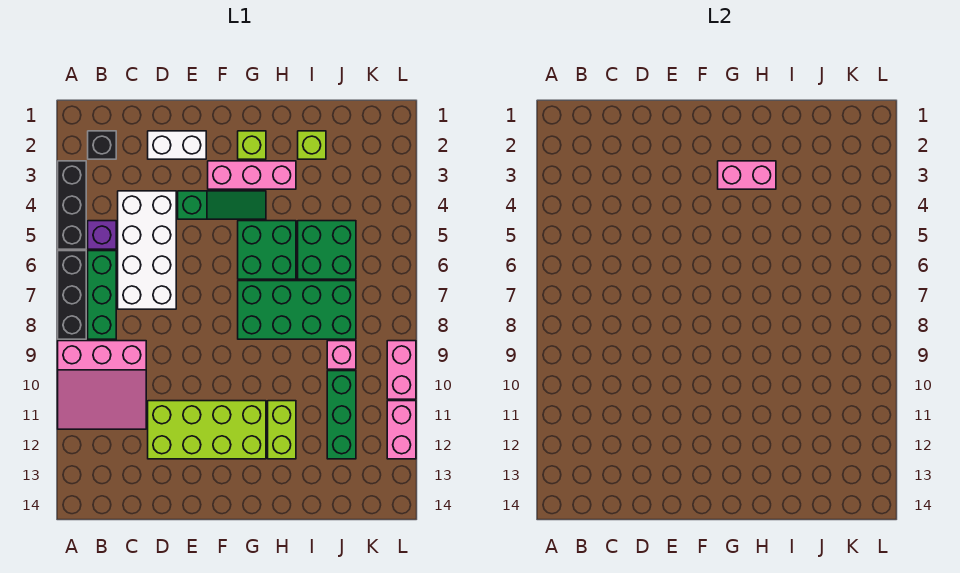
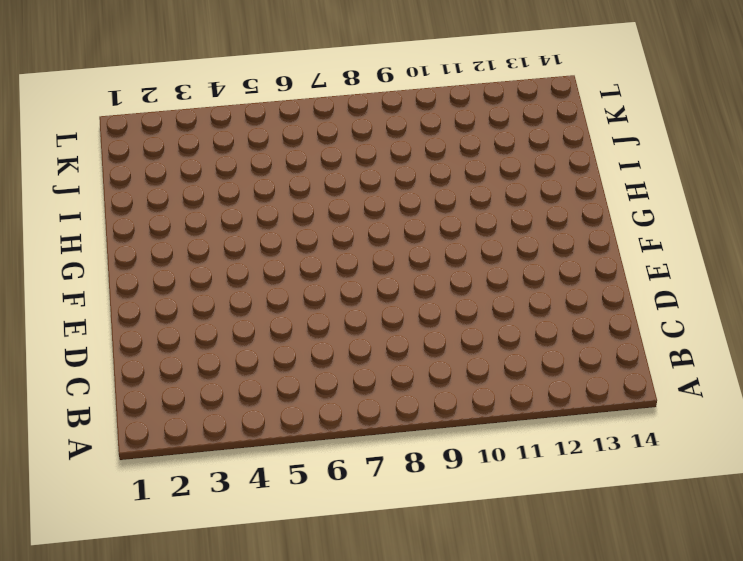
none -> black 1x3 brick [58,161,86,249]
none -> black 1x3 brick [58,251,86,339]
none -> pink 3x3 slope [58,341,146,429]

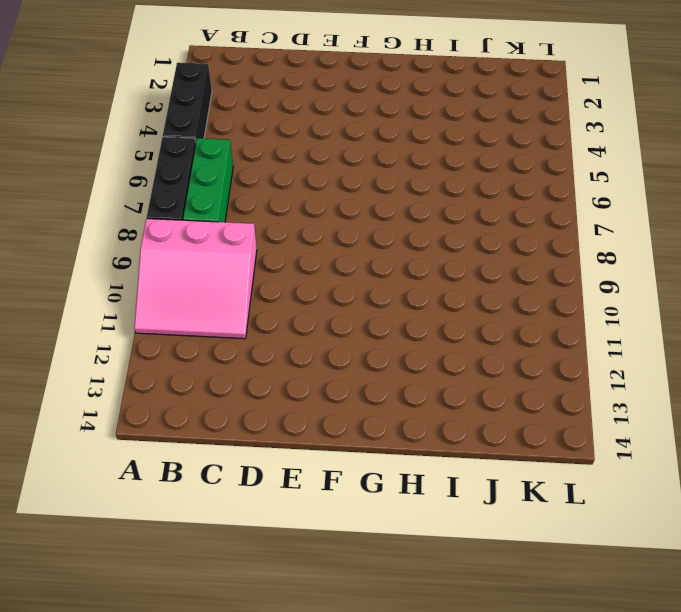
none -> black 1x1 brick [88,131,116,159]
none -> purple 1x1 brick [88,221,116,249]
none -> white 2x4 brick [118,191,176,309]

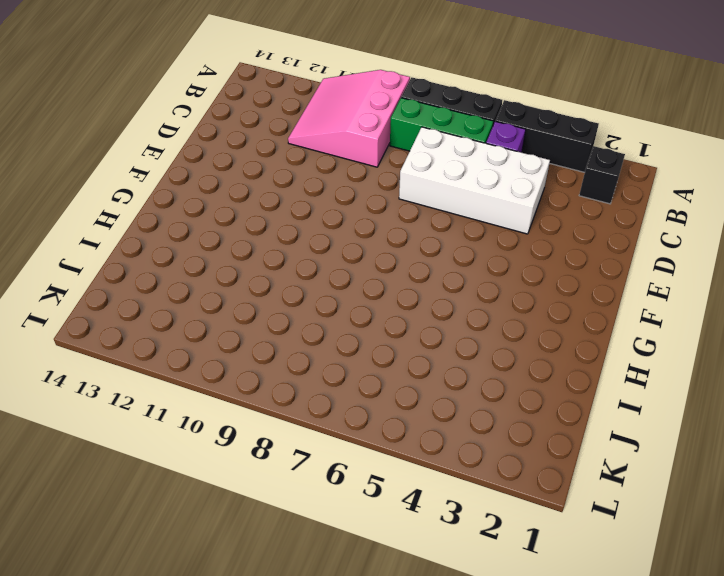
none -> white 1x2 brick [148,131,206,159]
none -> lime 2x4 brick [148,401,266,459]
none -> green 1x3 slope [178,191,266,219]

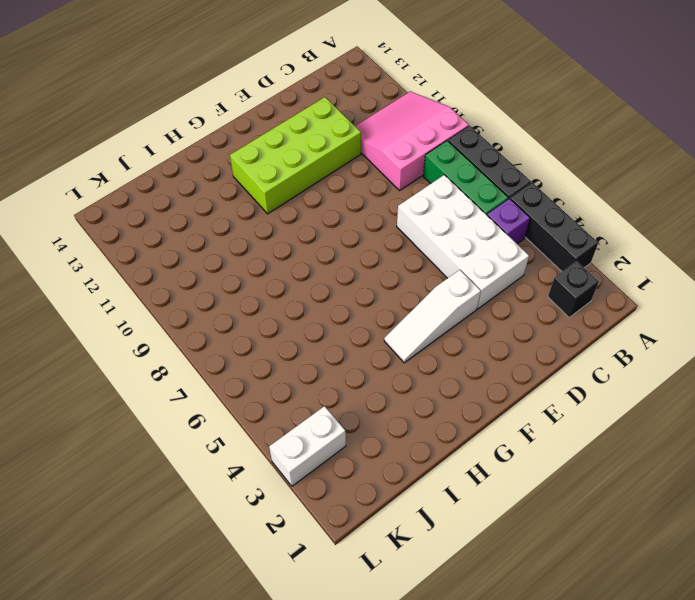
white 1x3 slope [384,270,481,363] -> green 1x3 slope [178,191,266,219]
white 1x2 brick [269,406,346,486] -> white 1x2 brick moved to [148,131,206,159]
none -> pink 1x3 brick [208,161,296,189]
none -> lime 1x1 brick [238,131,266,159]
none -> green 2x2 brick [238,221,296,279]

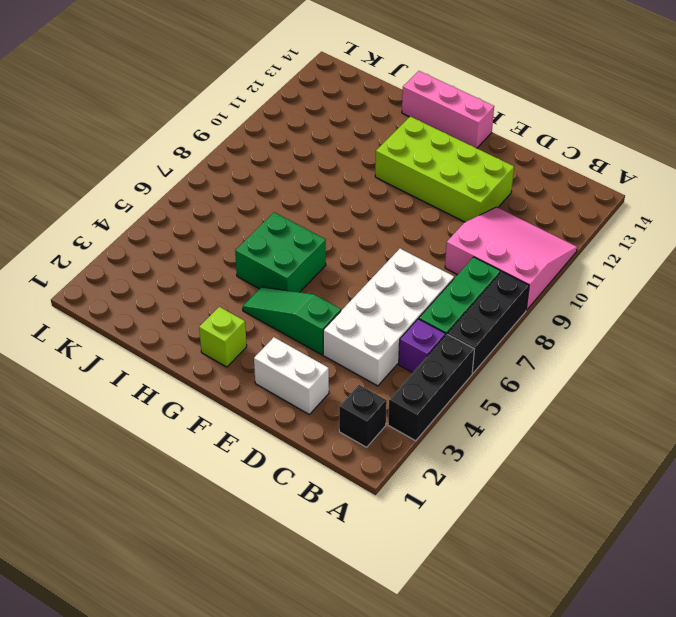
pink 1x3 brick [402,71,494,148] -> pink 1x3 brick moved to [208,161,296,189]
none -> green 2x4 brick [238,281,356,339]
none -> lime 1x2 brick [268,401,296,459]
none -> lime 1x1 brick [298,131,326,159]

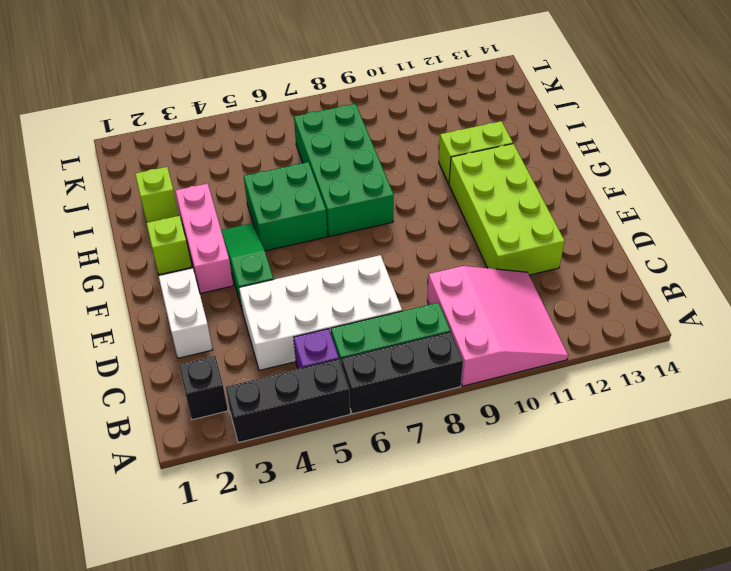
none -> green 2x2 brick [298,221,356,279]
none -> pink 1x1 brick [327,341,356,369]
none -> green 1x3 brick [327,371,356,459]

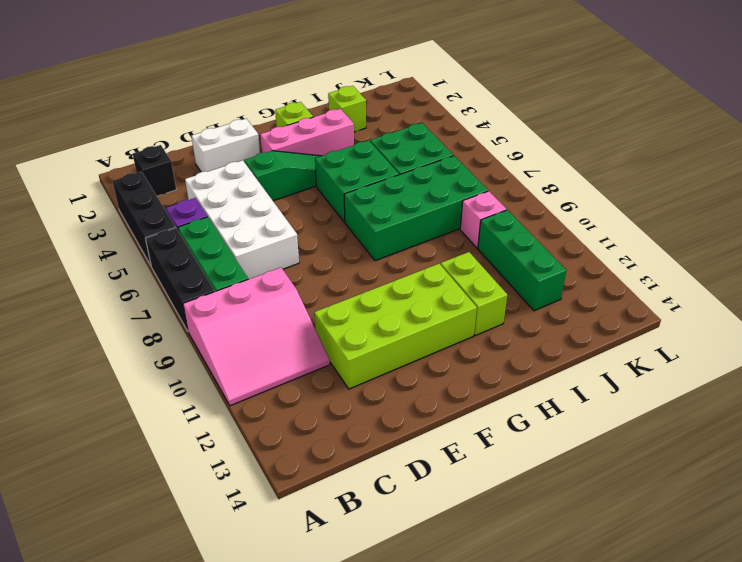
none -> pink 1x2 brick [387,341,416,399]
none -> pink 1x2 brick [387,401,416,459]
none -> pink 1x2 brick [718,161,776,189]

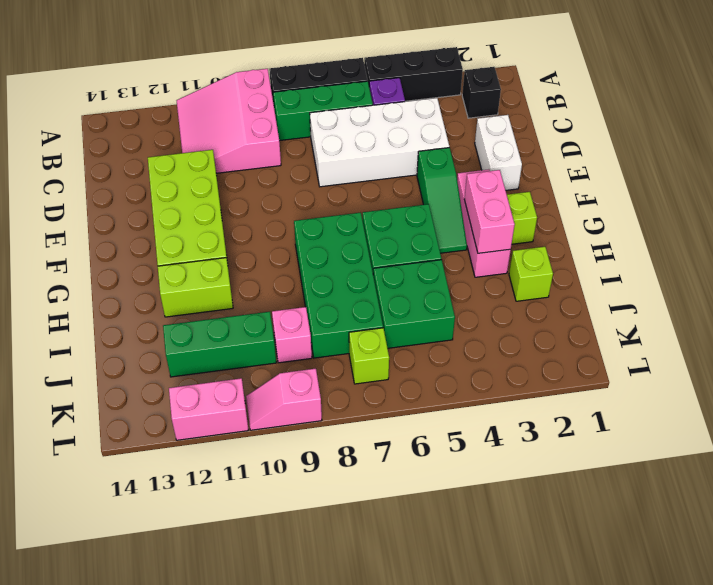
lime 1x1 brick [349,328,389,384] -> none
pink 1x2 slope [246,369,322,430] -> pink 1x2 brick [387,341,416,399]

